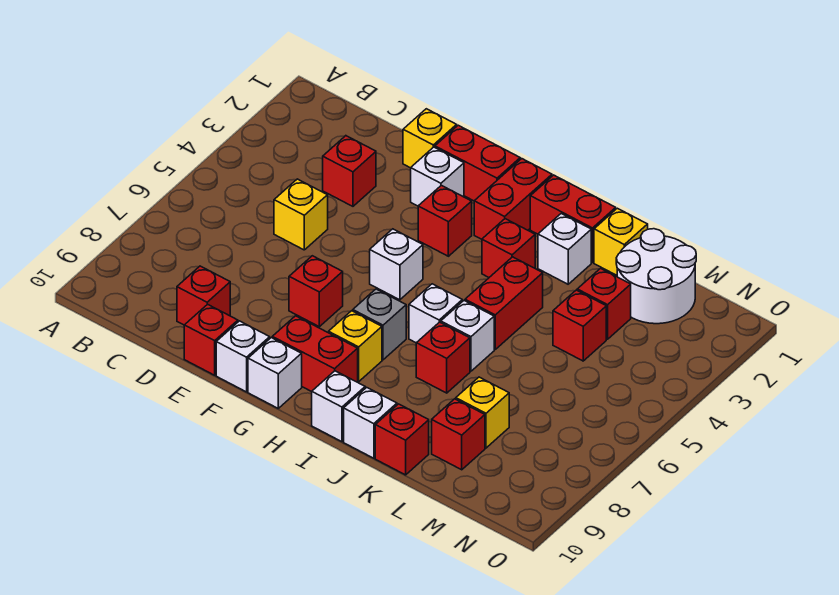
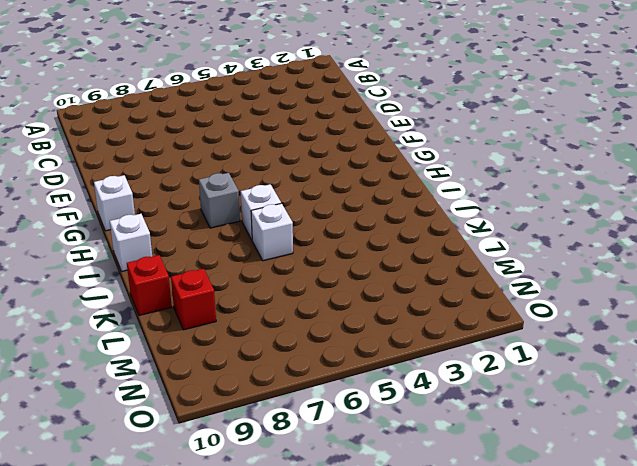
none -> red 1x1 brick [323,136,376,206]
none -> yellow 1x1 brick [274,179,328,250]
none -> red 1x1 brick [177,266,230,325]
none -> yellow 1x1 brick [403,109,457,168]

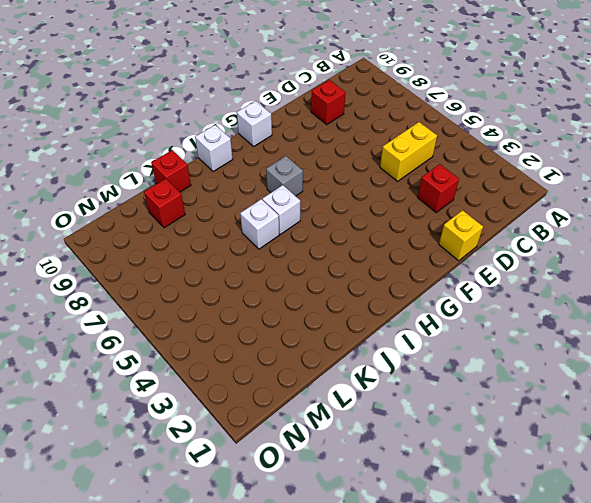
yellow 1x2 brick [380,122,437,181] -> yellow 1x1 brick [274,179,328,250]
none -> red 1x1 brick [184,304,238,375]
none -> red 1x2 brick [435,125,520,201]
none -> white 1x1 brick [411,147,464,206]
none -> red 1x1 brick [289,256,343,327]

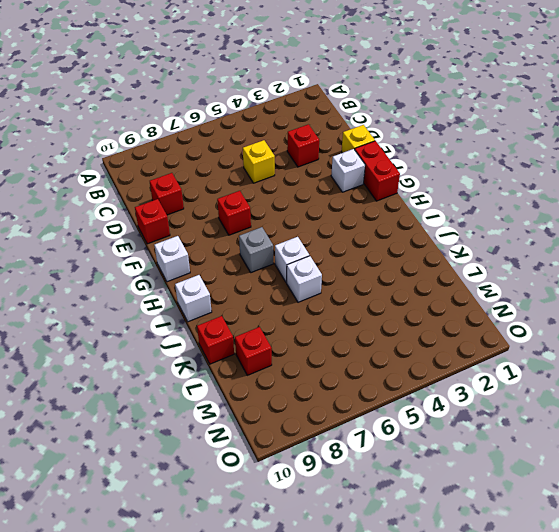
none -> white 1x1 brick [216,321,270,392]
none -> red 1x1 brick [418,185,472,256]
none -> white 1x1 brick [370,229,423,300]
none -> red 1x2 brick [272,316,358,392]

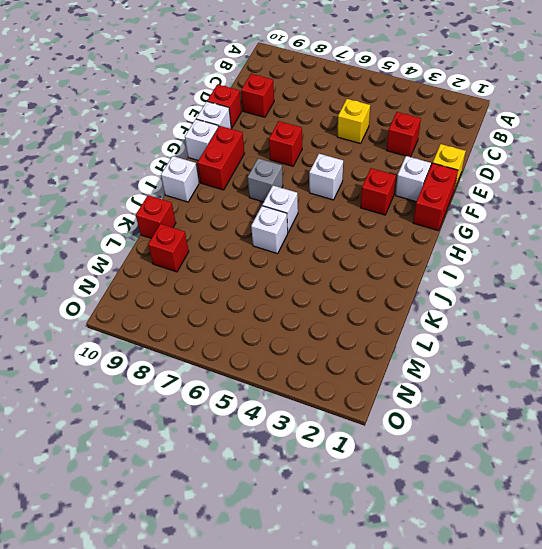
none -> red 1x2 brick [474,159,552,239]
none -> yellow 1x1 brick [329,311,382,381]
none -> red 1x2 brick [530,175,616,263]
none -> red 1x1 brick [482,219,535,277]

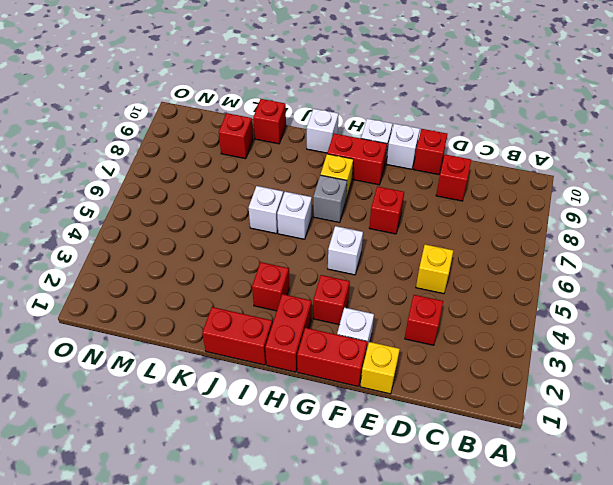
none -> white 1x1 brick [538,214,591,284]
none -> red 1x2 brick [465,257,543,349]
none -> red 1x1 brick [416,322,470,393]
none -> white 1x1 brick [344,387,397,458]

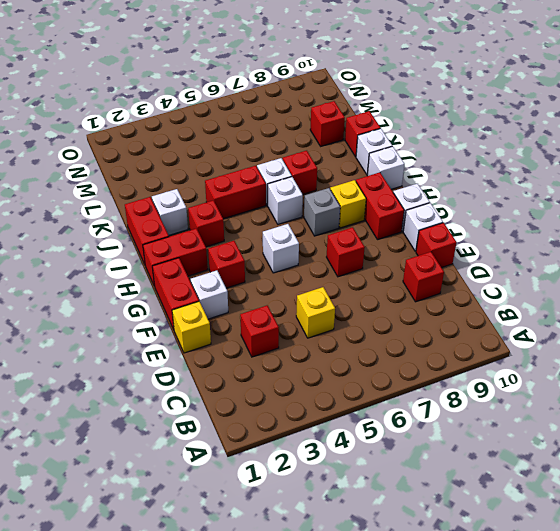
none -> yellow 1x1 brick [594,208,648,275]
none -> white 2x2 round brick [616,229,696,324]
none -> red 1x1 brick [577,268,631,339]
none -> red 1x1 brick [553,290,606,361]

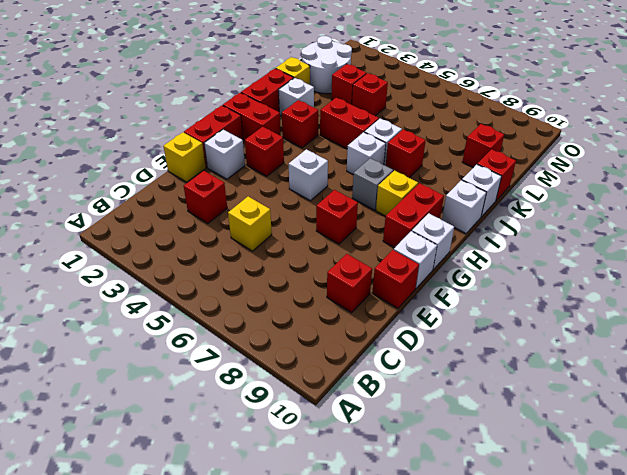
none -> yellow 1x1 brick [456,377,509,448]

